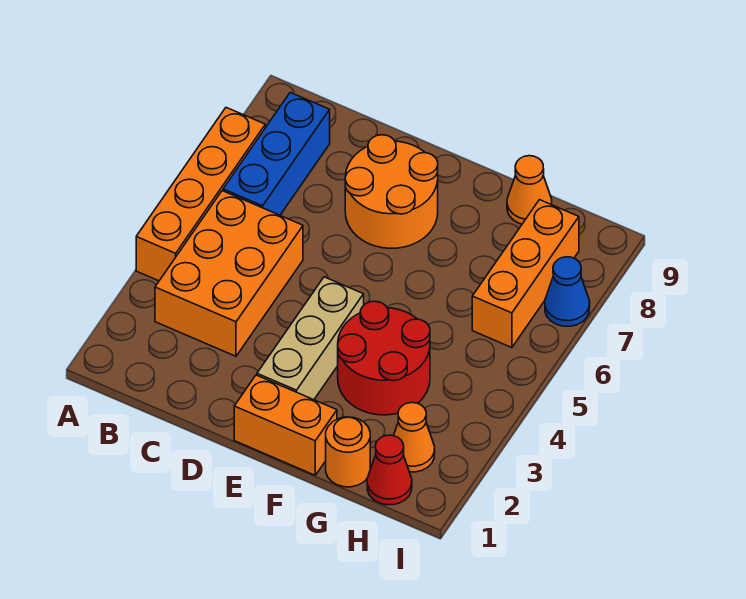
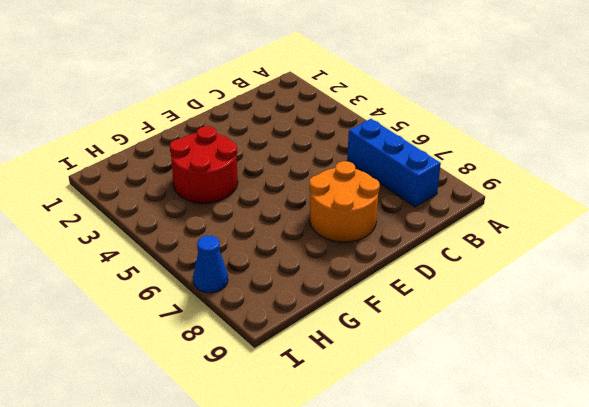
none -> orange 1x4 brick [136,108,265,281]
none -> orange 2x3 brick [155,191,303,356]
none -> orange 1x2 brick [234,375,337,475]

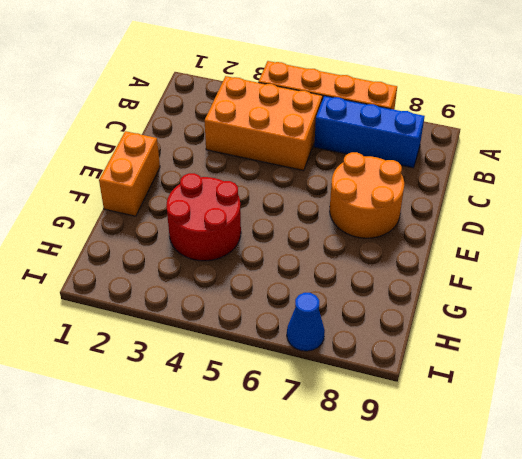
none -> tan 1x3 brick [257,277,364,400]
none -> orange 1x1 round brick [326,417,370,487]
none -> orange 1x1 cone [507,156,552,224]

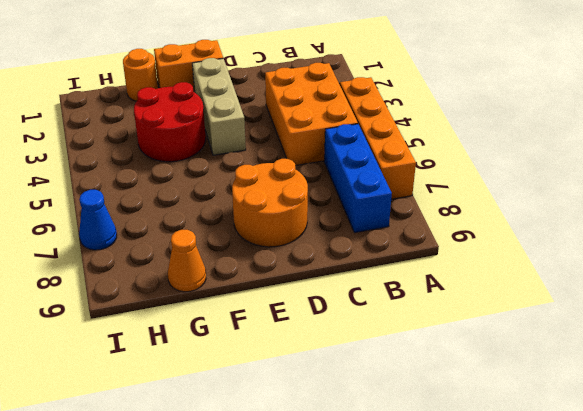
none -> red 1x1 cone [367,435,412,505]
none -> orange 1x1 cone [394,403,435,472]
none -> orange 1x3 brick [472,200,579,348]

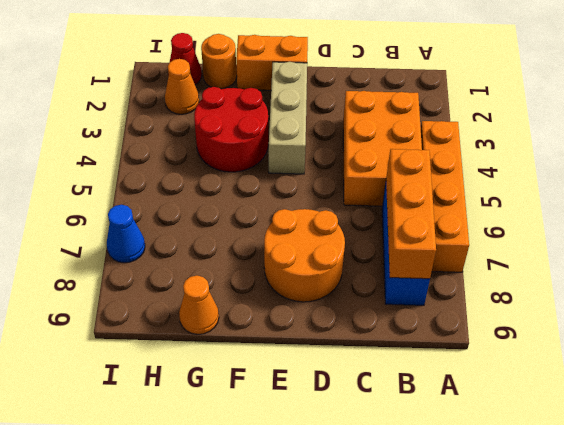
orange 1x3 brick [386,149,436,279] -> orange 1x3 brick moved to [472,200,579,348]

